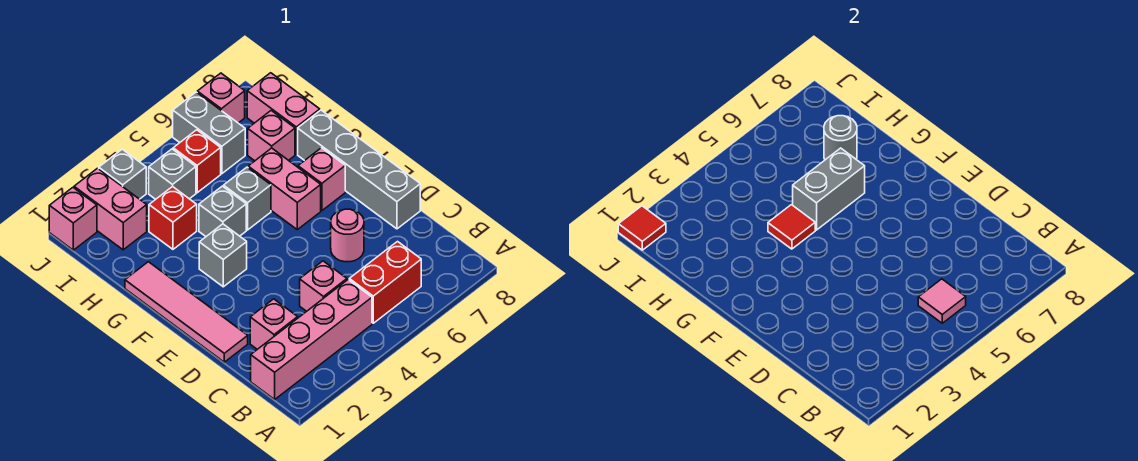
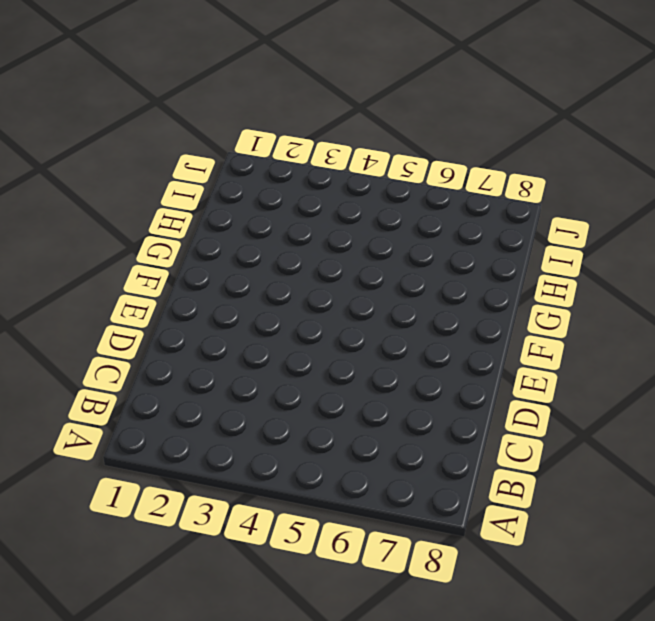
none -> pink 1x4 brick [251,280,372,399]
none -> red 1x2 brick [349,242,421,323]
none -> pink 1x1 brick [250,299,298,349]

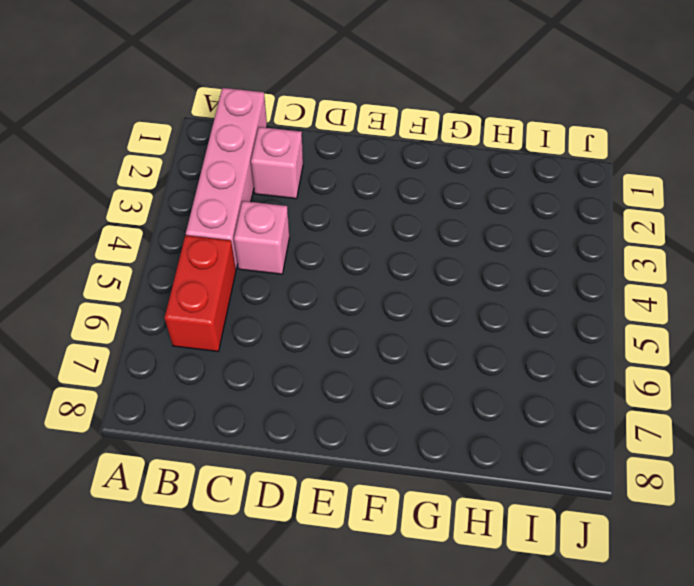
none -> pink 1x4 tile [125,262,248,362]
none -> pink 1x1 round brick [331,209,364,262]
none -> grey 1x4 brick [298,110,420,229]

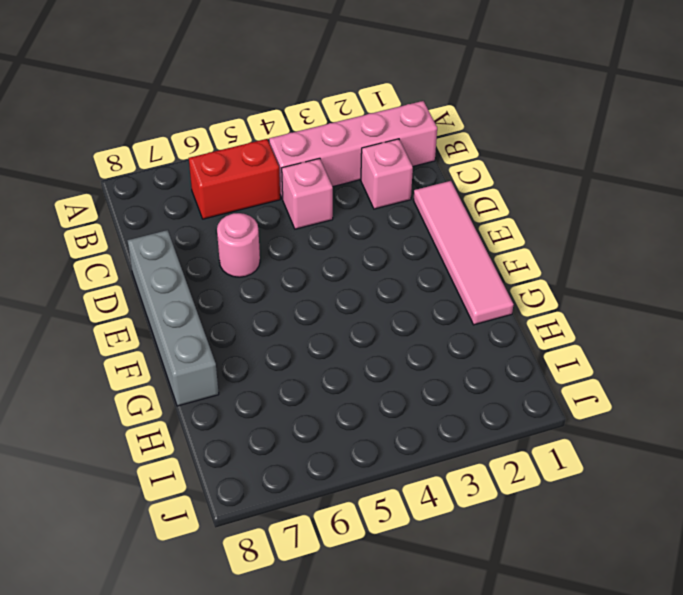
none -> grey 1x1 brick [199,224,247,287]
none -> pink 1x2 brick [248,148,321,229]
none -> pink 1x1 brick [298,148,345,210]

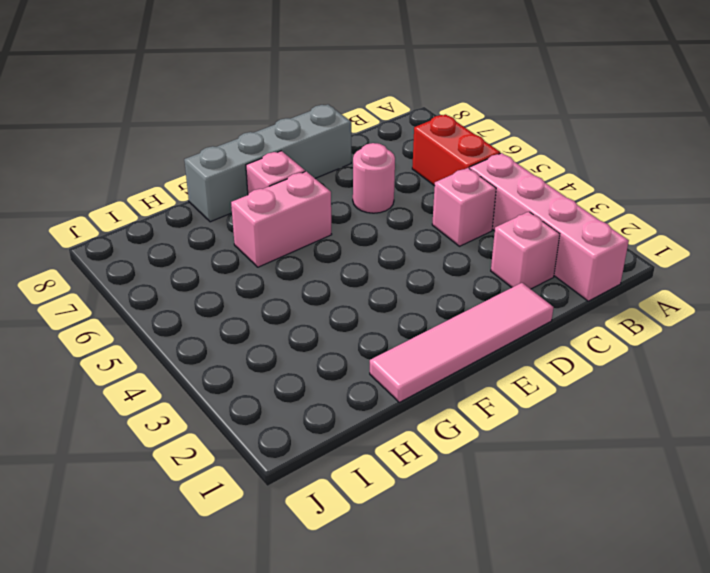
none -> grey 1x1 brick [199,224,247,287]
none -> grey 1x1 brick [199,186,246,236]
none -> grey 1x1 brick [224,167,271,230]

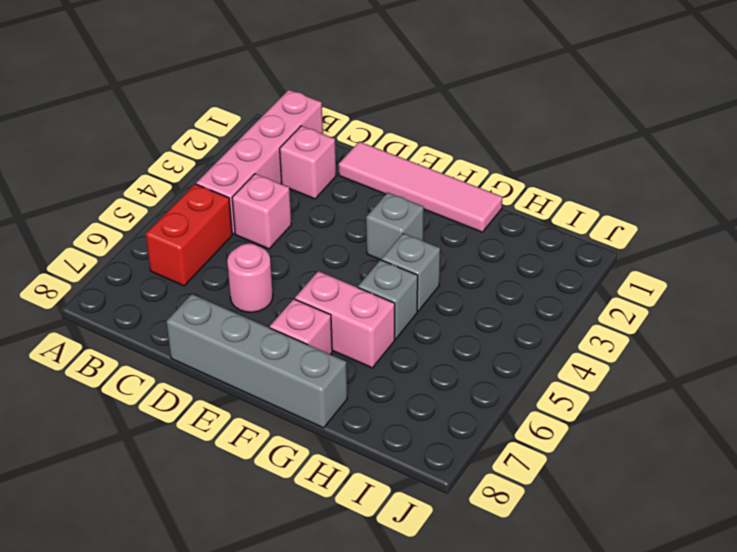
none -> red 1x1 brick [149,186,197,249]
none -> pink 1x1 brick [248,110,295,161]
none -> pink 1x2 brick [247,73,320,154]

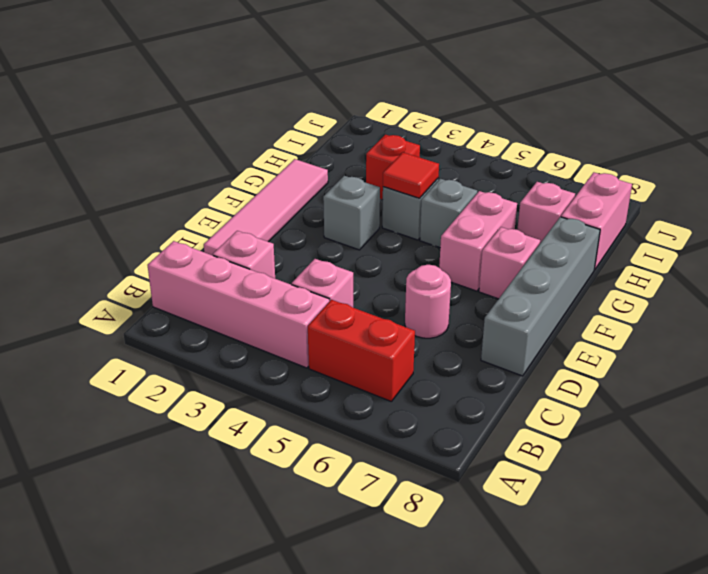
none -> pink 1x2 brick [74,168,147,250]
none -> grey 1x1 brick [149,149,196,199]
none -> red 1x1 brick [173,130,221,193]

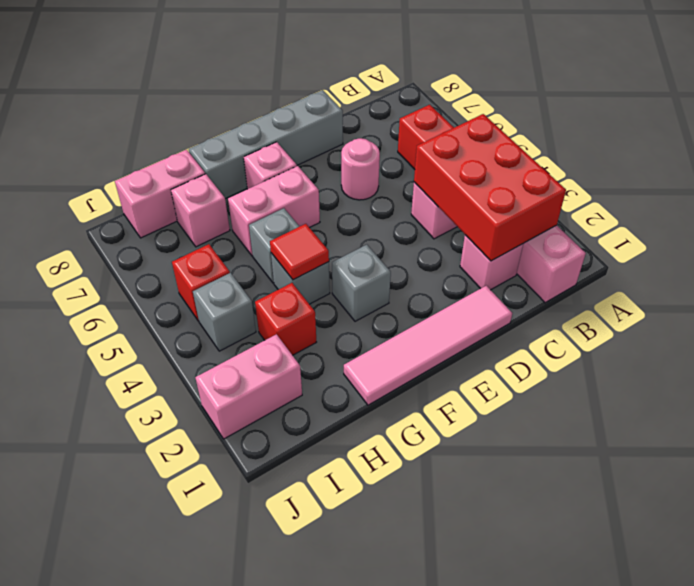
red 2x3 brick [414,114,566,261] -> none
none -> grey 1x2 brick [173,92,245,174]
none -> pink 1x1 brick [49,188,97,250]
none -> grey 1x1 brick [99,149,146,199]

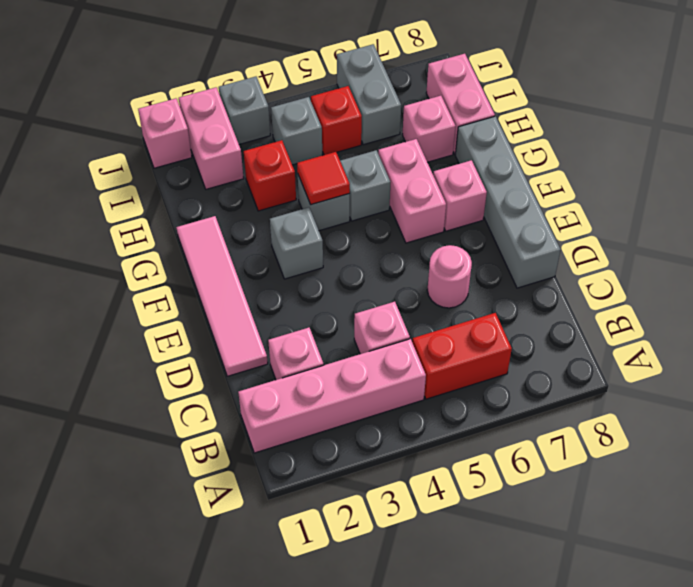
none -> pink 1x1 brick [197,73,245,123]
none -> pink 1x1 tile [918,279,966,323]
none -> grey 1x2 brick [793,148,865,230]

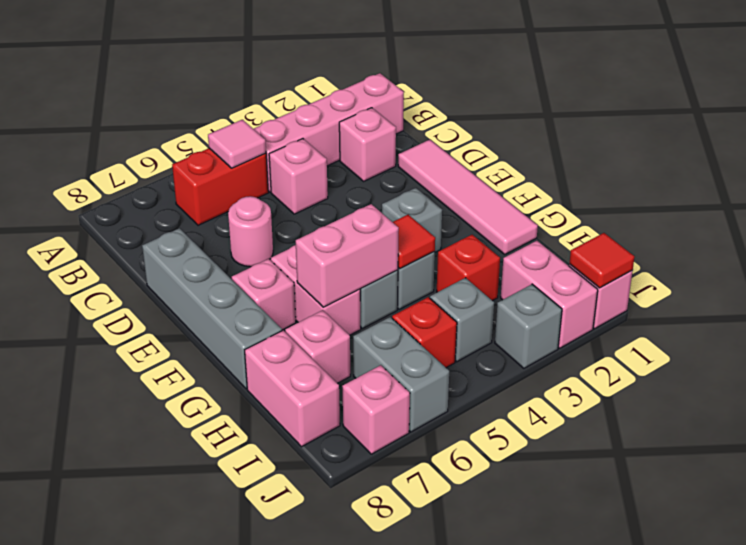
pink 1x2 brick [296,204,399,307] -> grey 1x2 brick [793,148,865,230]
none -> grey 1x1 round brick [824,116,857,160]

